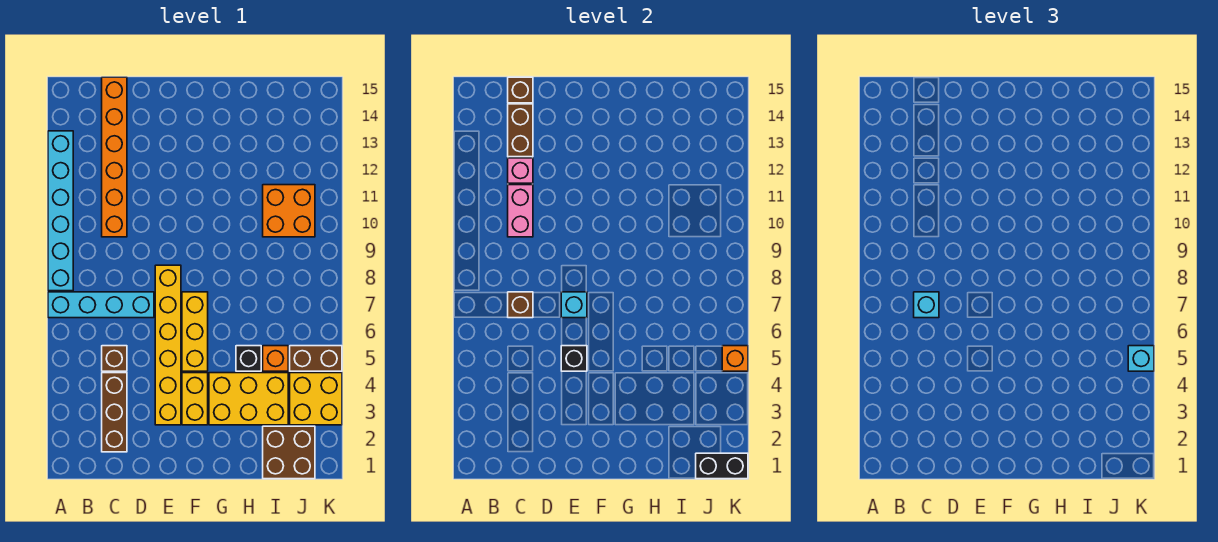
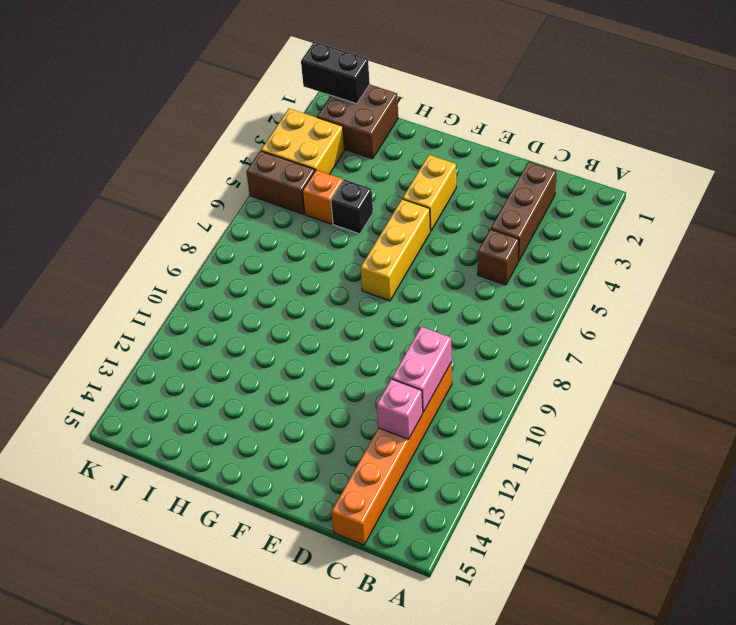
none -> cyan 1x4 brick [48,292,154,318]
none -> cyan 1x6 brick [48,131,73,291]
none -> yellow 1x6 brick [155,265,181,425]

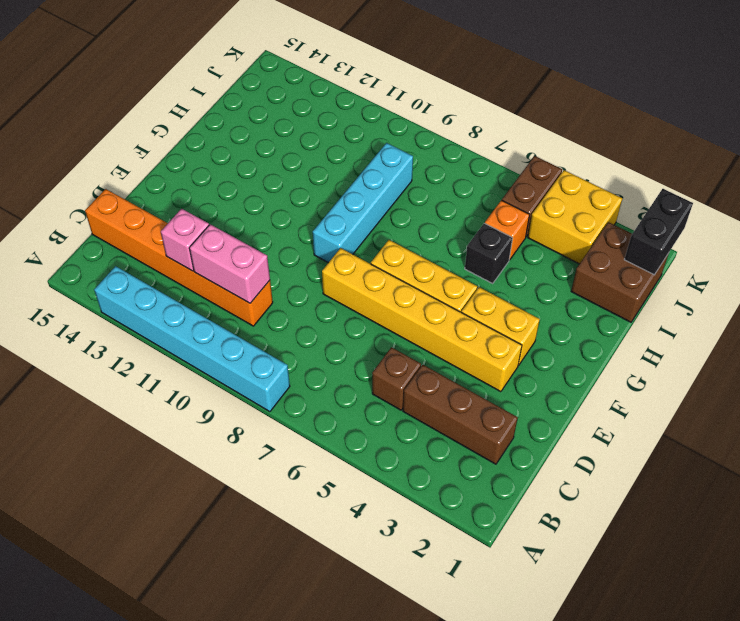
cyan 1x4 brick [313,143,413,263] -> cyan 1x4 brick moved to [48,292,154,318]
none -> yellow 2x3 brick [209,373,288,425]
none -> orange 2x2 brick [263,185,315,237]
none -> brown 1x1 brick [508,292,533,318]

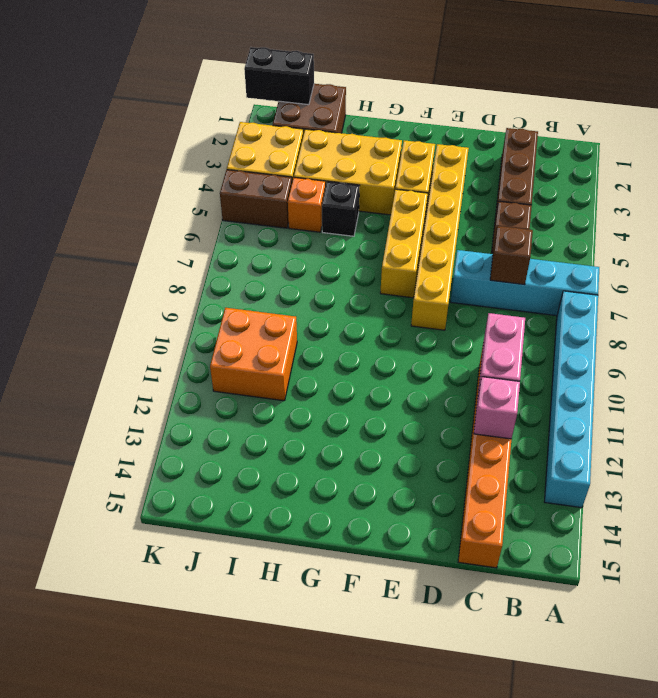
none -> brown 1x2 brick [508,104,533,157]
none -> brown 1x1 brick [508,77,533,103]
none -> black 1x1 brick [561,346,587,371]

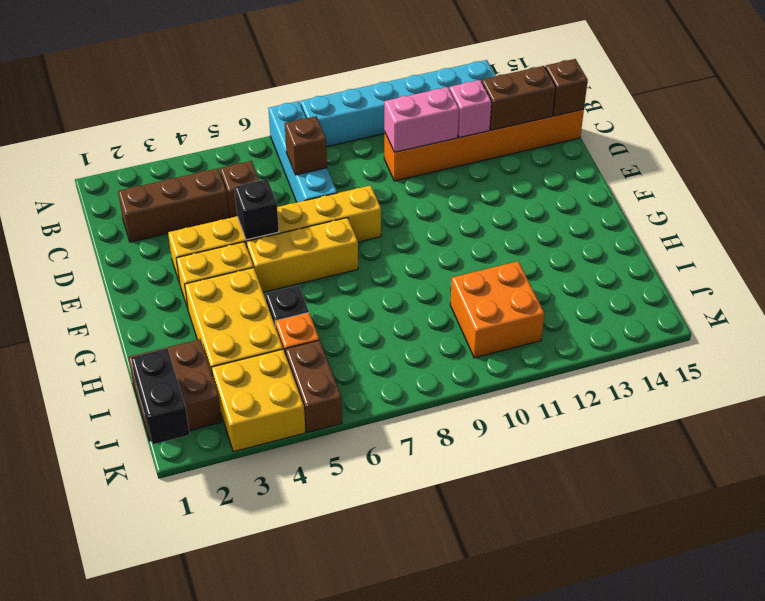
none -> cyan 1x1 brick [561,292,587,318]
none -> orange 1x1 brick [722,346,748,371]
none -> cyan 1x1 brick [914,292,939,318]

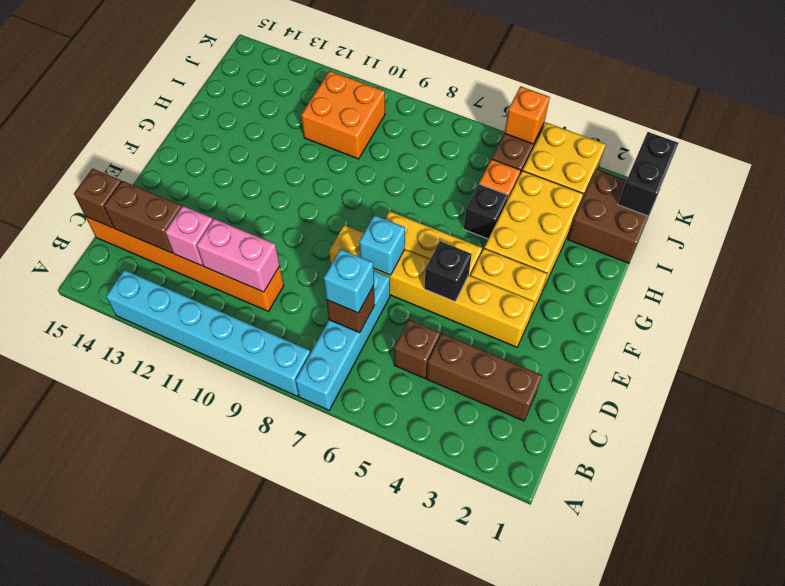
none -> cyan 1x1 brick [1128,346,1154,371]

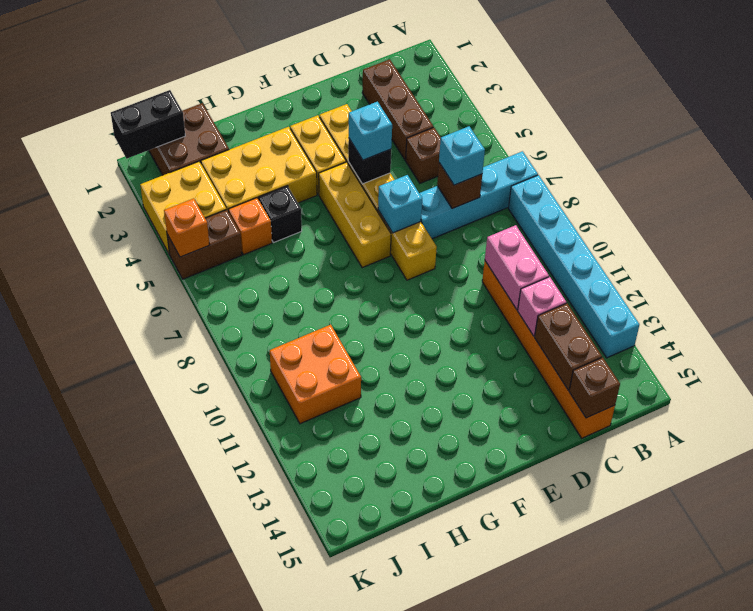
cyan 1x1 brick [349,102,392,160] -> cyan 1x1 brick moved to [1128,346,1154,371]

